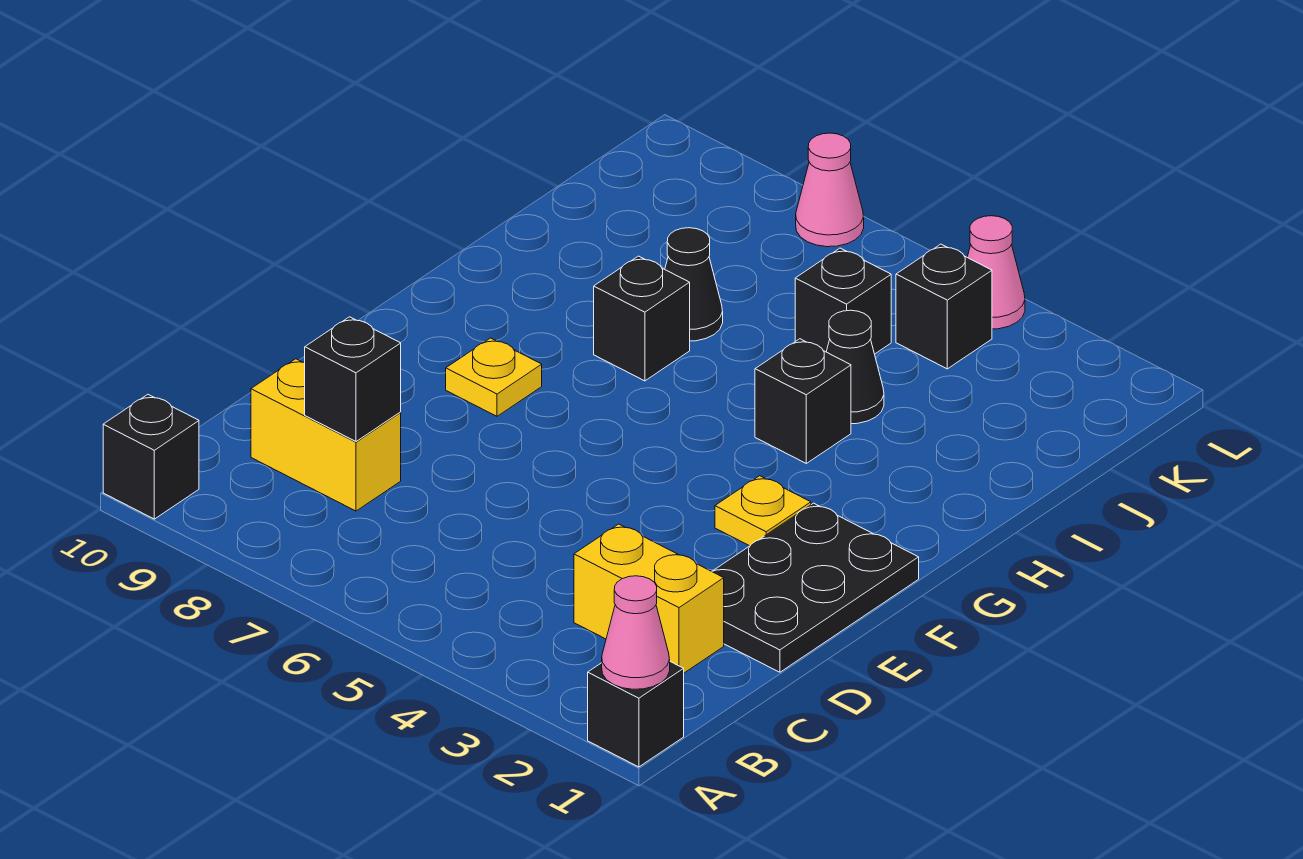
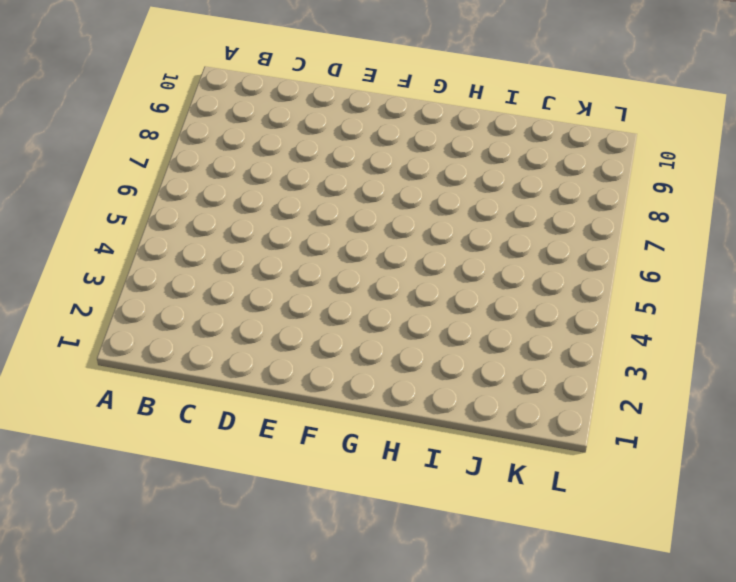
none -> black 1x1 brick [588,662,684,767]
none -> black 1x1 brick [103,395,199,519]
none -> yellow 1x2 brick [574,524,724,673]

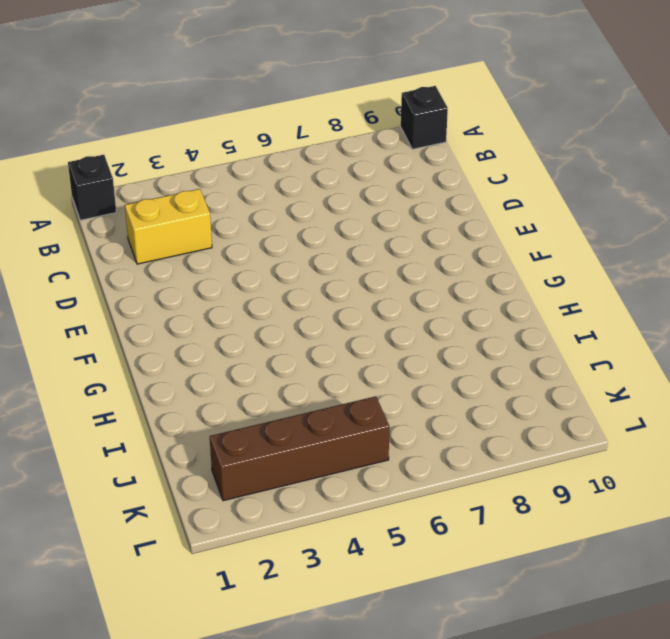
brown 1x4 brick [210,396,389,501] -> black 1x1 brick [896,244,992,369]
none -> yellow 1x2 brick [251,359,401,511]
none -> black 2x3 plate [712,503,919,672]
none -> yellow 1x1 plate [715,476,811,546]

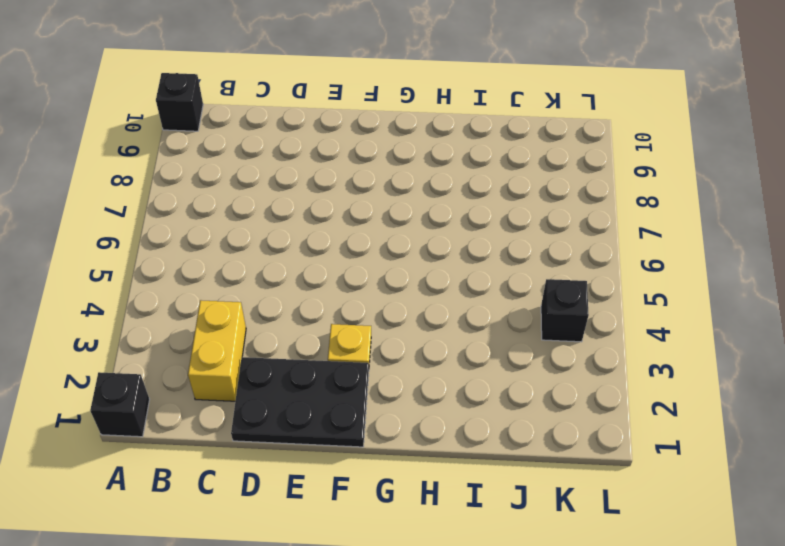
none -> yellow 1x2 brick [251,359,401,511]
none -> yellow 1x1 plate [446,338,542,416]
none -> black 1x1 brick [755,339,851,463]

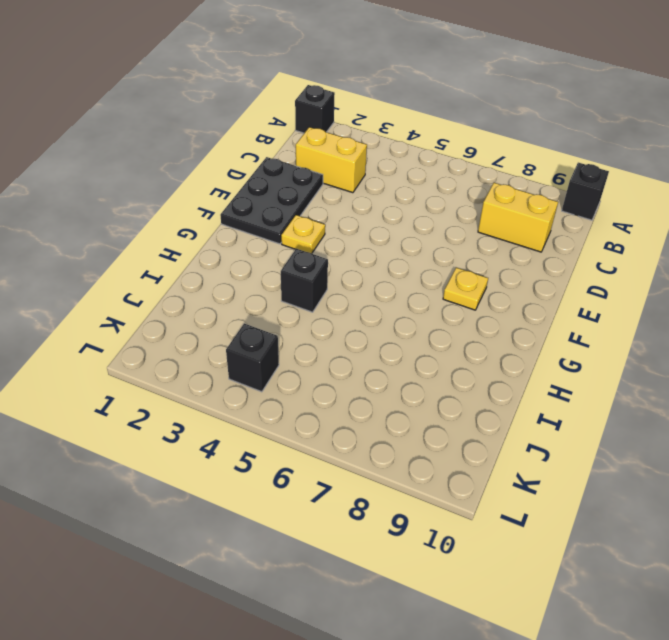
none -> black 1x1 brick [594,256,690,381]
none -> black 1x1 cone [826,310,884,424]
none -> black 1x1 cone [665,228,723,341]

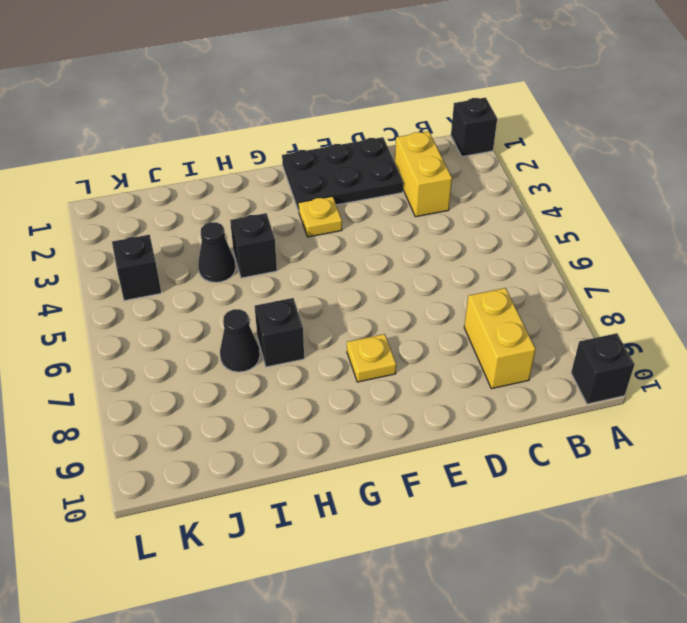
none -> black 1x1 brick [795,248,891,354]
none -> pink 1x1 cone [967,216,1025,329]
none -> pink 1x1 cone [796,133,864,247]

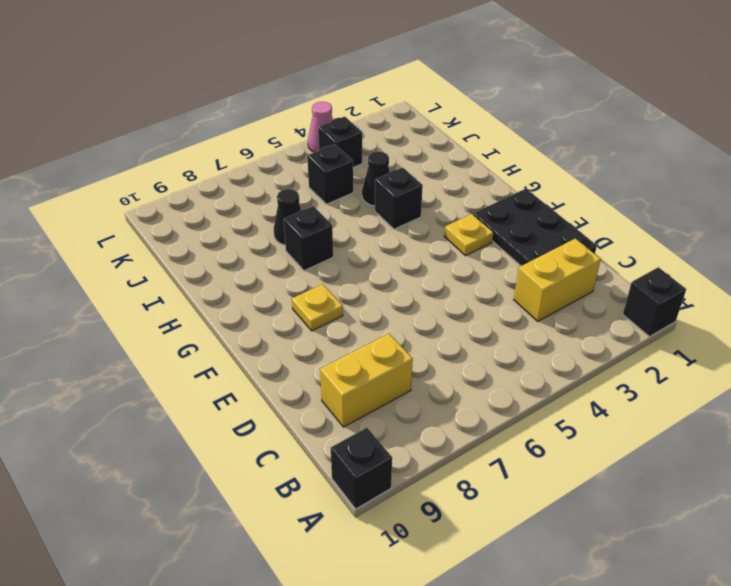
none -> pink 1x1 cone [796,133,864,247]
none -> pink 1x1 cone [602,576,670,689]
none -> black 1x1 brick [305,317,401,441]

